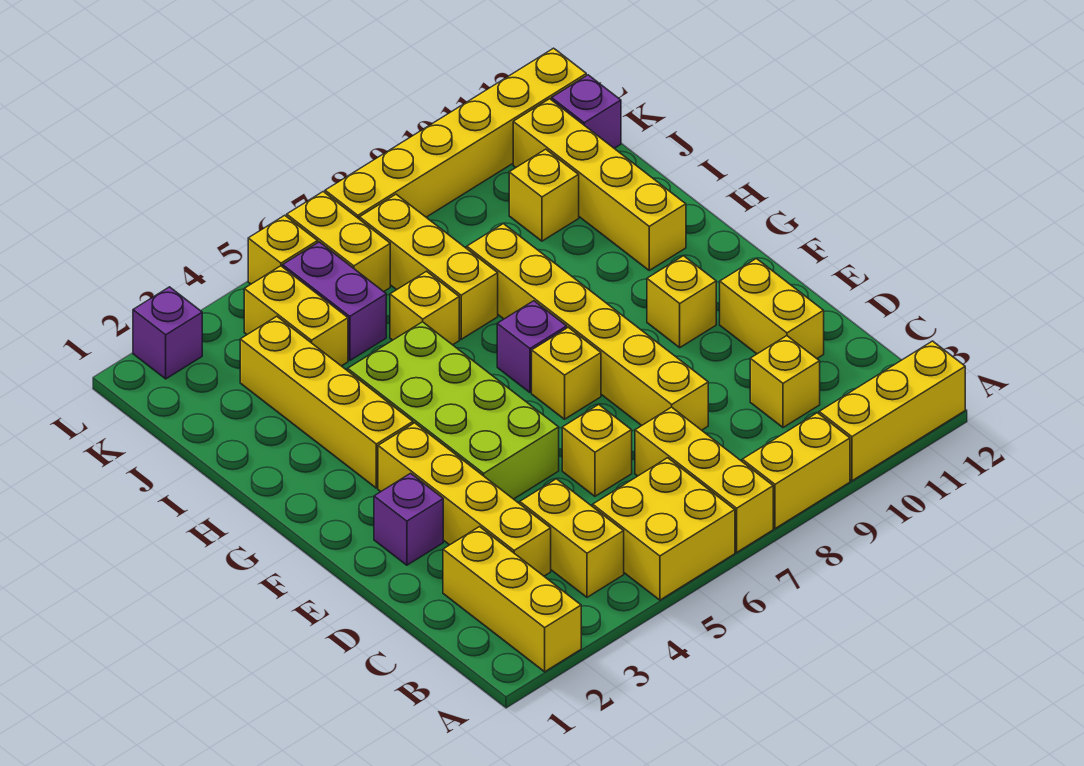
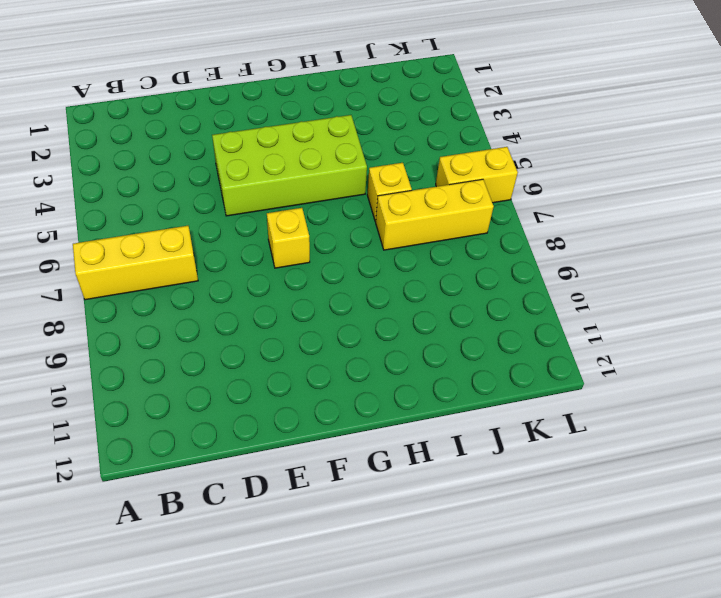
none -> yellow 1x3 brick [443,527,581,672]
none -> yellow 2x2 brick [593,458,735,600]
none -> yellow 1x2 brick [742,413,850,529]

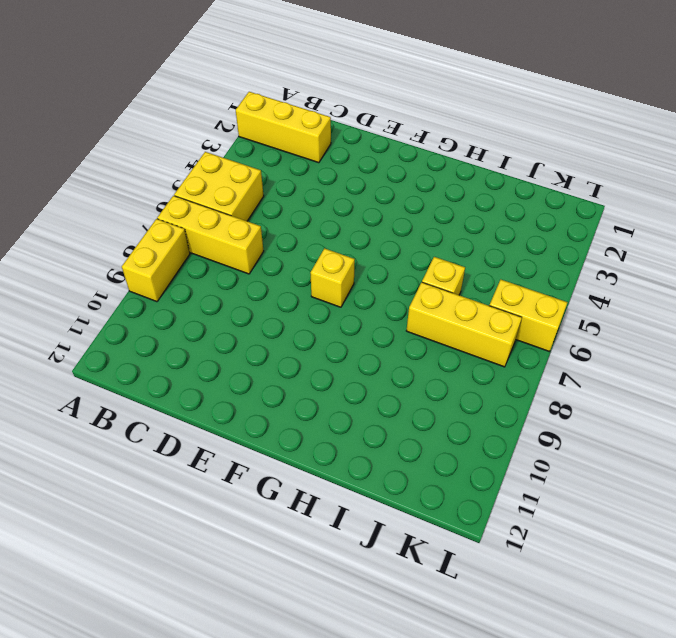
none -> yellow 1x3 brick [819,341,965,481]
none -> yellow 1x2 brick [520,479,624,597]
none -> yellow 1x4 brick [378,423,551,576]

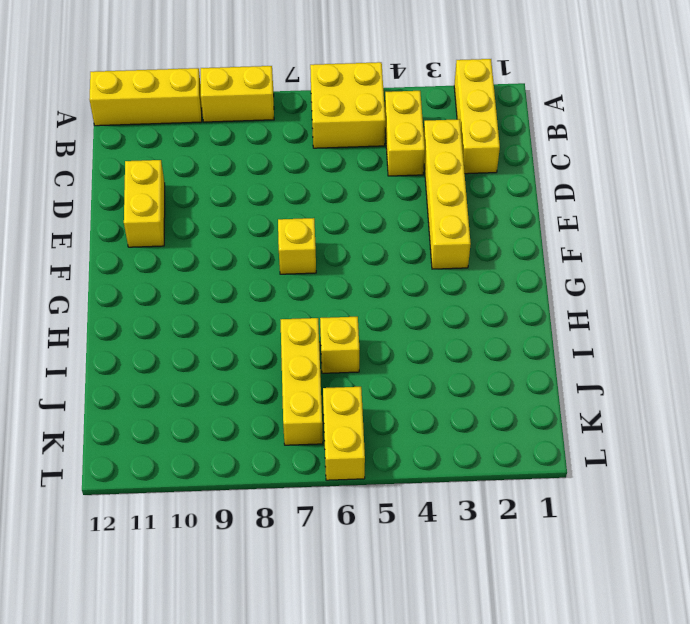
none -> yellow 1x3 brick [635,407,773,552]
none -> yellow 1x1 brick [750,336,820,428]
none -> yellow 1x1 brick [562,404,632,496]

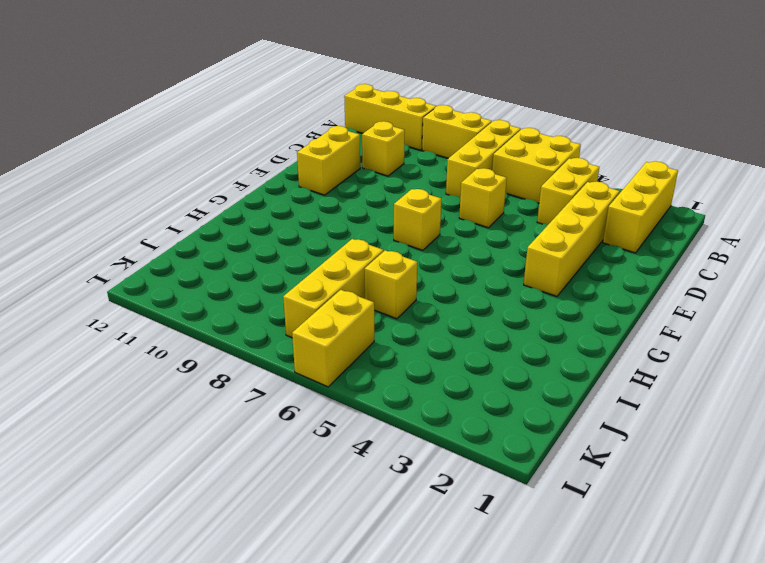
none -> yellow 1x6 brick [467,224,708,430]
none -> purple 1x1 brick [374,473,443,565]
none -> lime 2x4 brick [348,322,559,499]

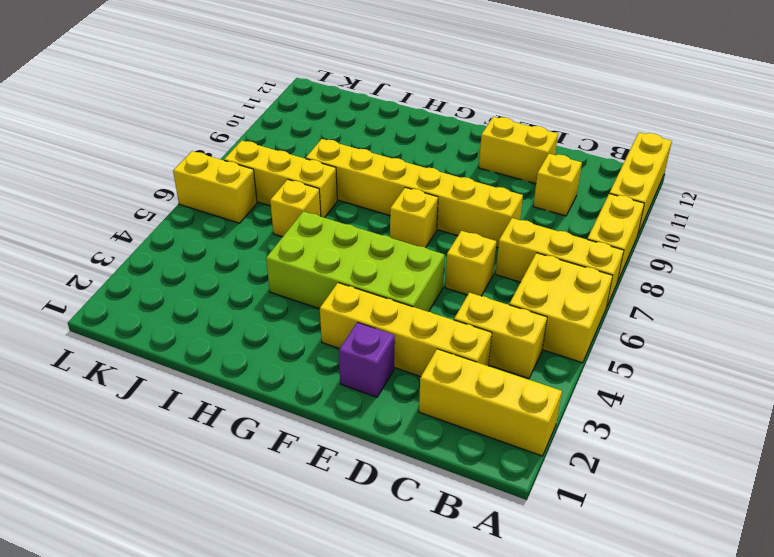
none -> yellow 1x1 brick [647,256,716,348]
none -> yellow 1x4 brick [240,316,413,488]
none -> purple 1x1 brick [497,301,567,393]

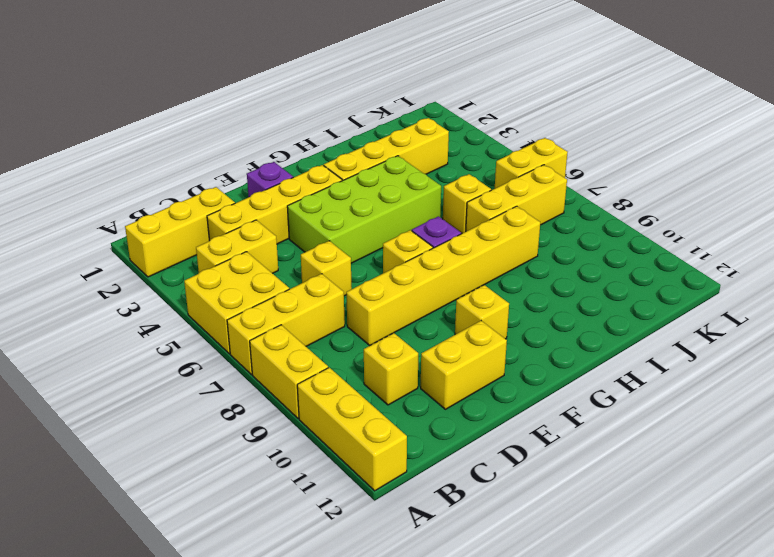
none -> yellow 1x4 brick [513,99,686,270]
none -> yellow 1x2 brick [244,266,348,366]
none -> purple 1x2 brick [283,242,386,360]

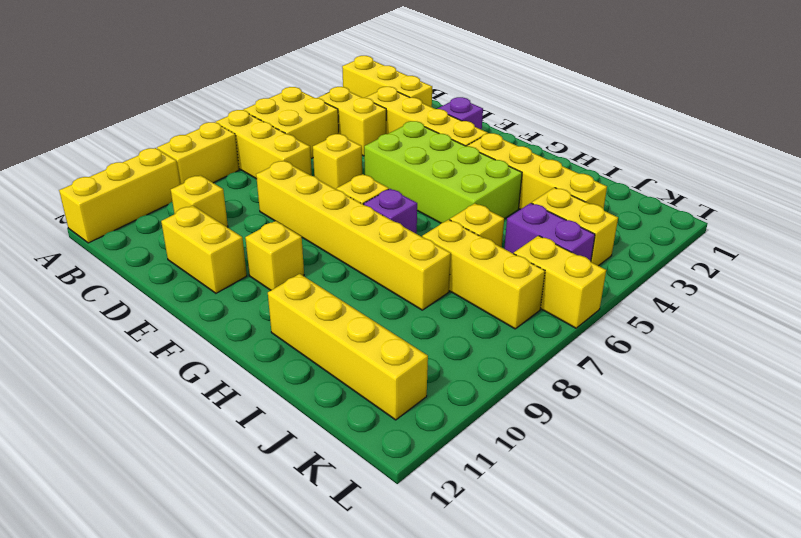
none -> yellow 1x1 brick [509,149,579,241]
none -> purple 1x1 brick [552,75,621,148]
none -> purple 1x1 brick [133,287,202,379]

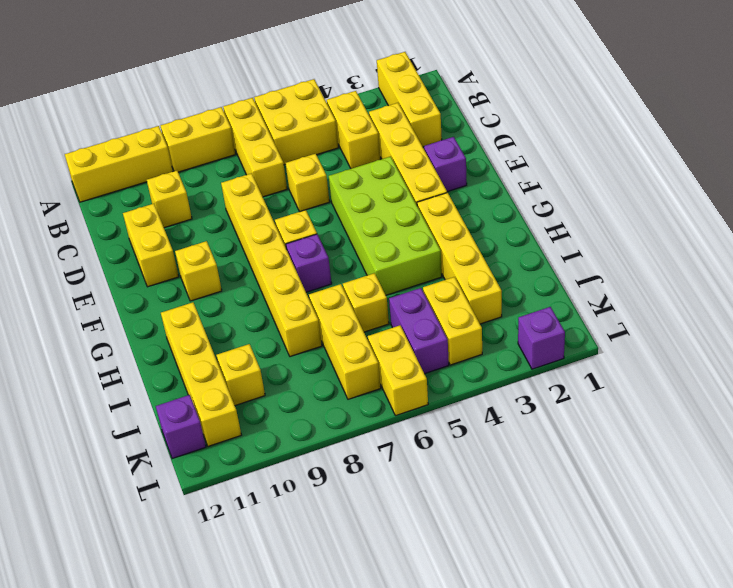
none -> yellow 1x1 brick [248,215,318,284]
none -> yellow 1x6 brick [325,48,586,219]

